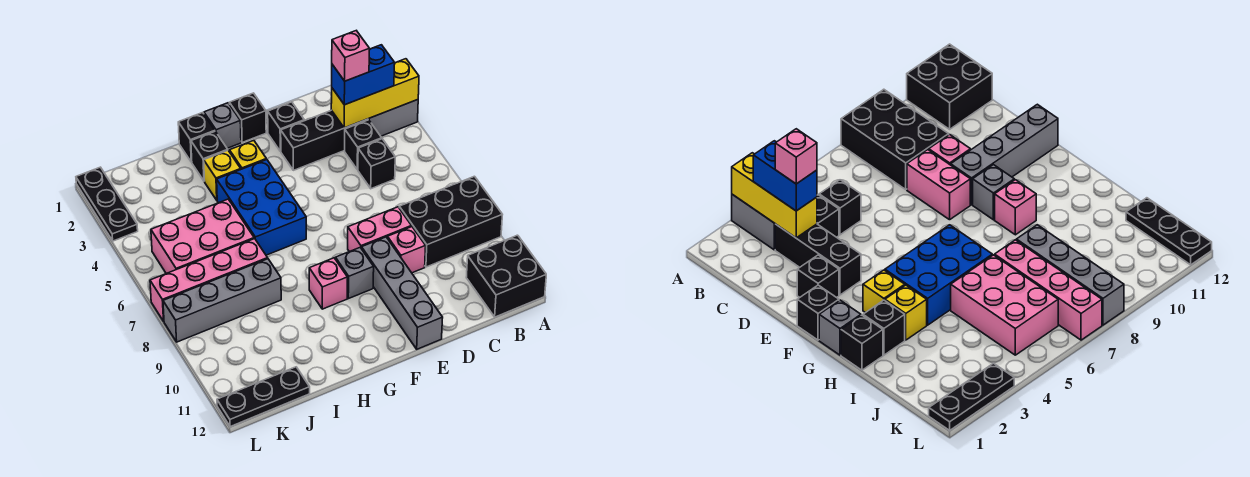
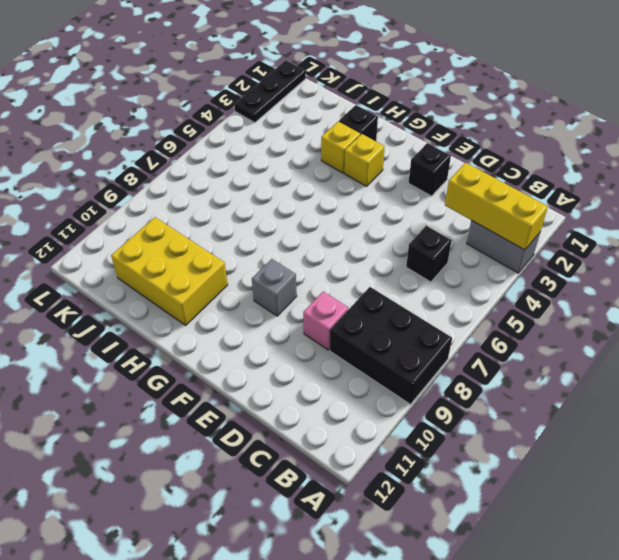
yellow 2x3 brick [111,217,228,325] -> none
none -> black 2x2 brick [466,235,546,317]
none -> black 1x3 brick [281,110,368,170]
none -> black 1x1 brick [345,120,382,170]

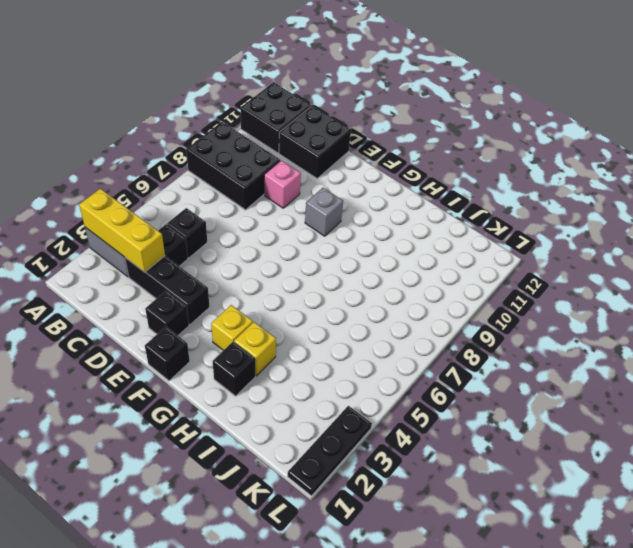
black 2x2 brick [279,106,351,178] -> none
none -> pink 1x2 brick [348,207,411,252]
none -> grey 1x4 brick [362,237,443,349]
none -> grey 1x1 brick [204,103,241,148]

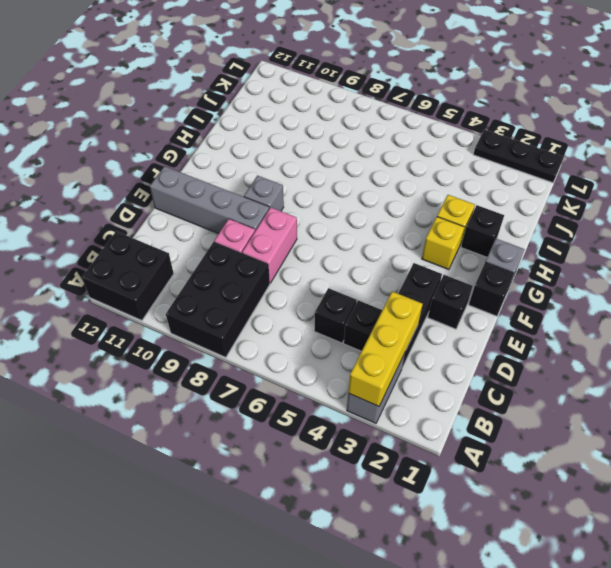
none -> blue 2x3 brick [217,159,306,255]
none -> pink 1x1 brick [309,258,347,309]
none -> black 1x1 brick [178,113,215,162]

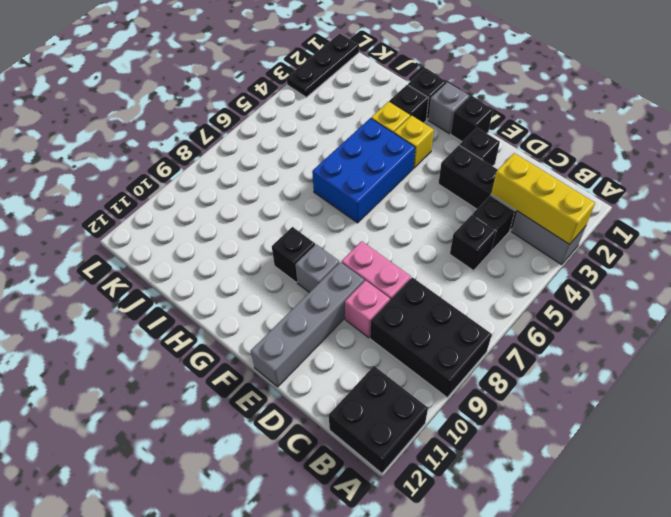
black 1x1 brick [272,227,315,282] -> pink 1x1 brick [309,258,347,309]
none -> pink 2x3 brick [151,199,254,274]
none -> pink 1x4 brick [150,239,268,321]
none -> grey 1x4 brick [163,259,281,342]

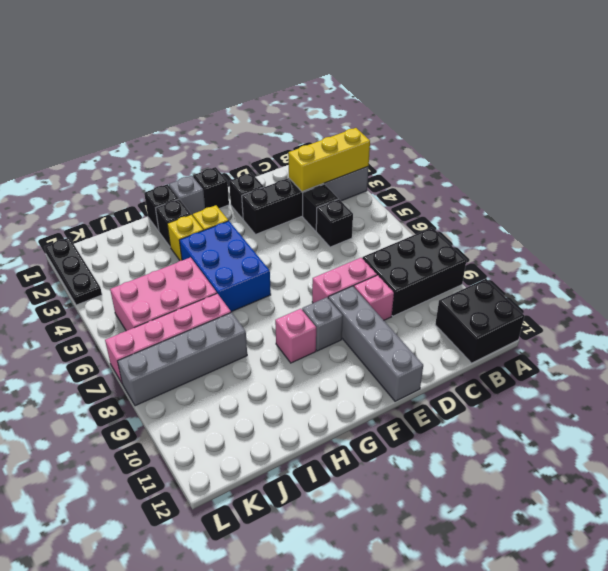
none -> black 1x3 plate [217,367,310,427]
none -> blue 1x2 brick [332,45,395,105]
none -> pink 1x1 brick [332,31,369,81]

